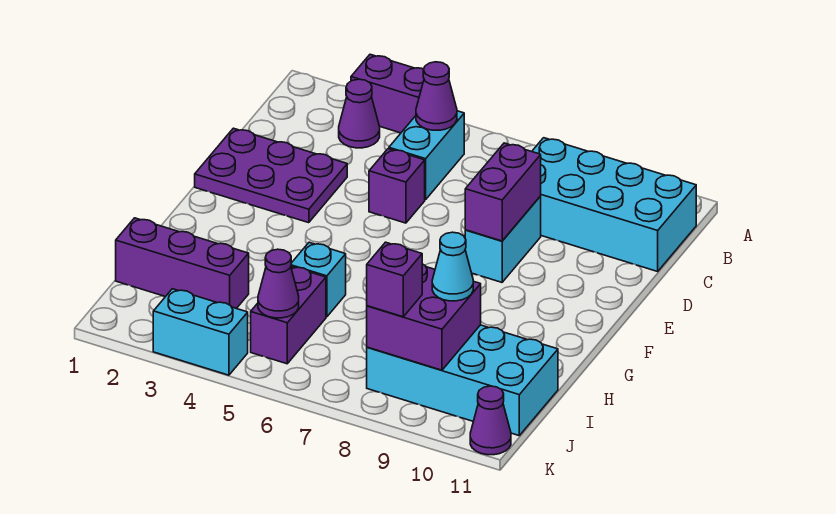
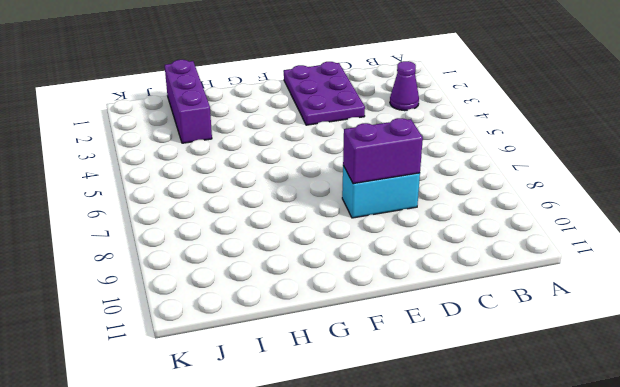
none -> purple 1x2 brick [351,54,424,133]
none -> cyan 1x2 brick [389,111,464,200]
none -> cyan 2x4 brick [532,138,696,271]

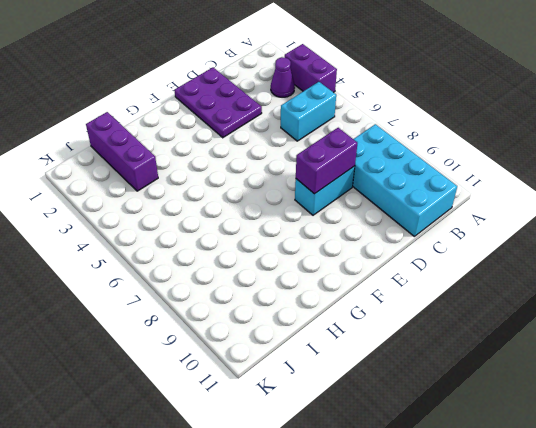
none -> purple 1x1 brick [369,149,425,223]
none -> cyan 1x1 brick [291,242,346,317]
none -> purple 1x2 brick [251,266,326,364]

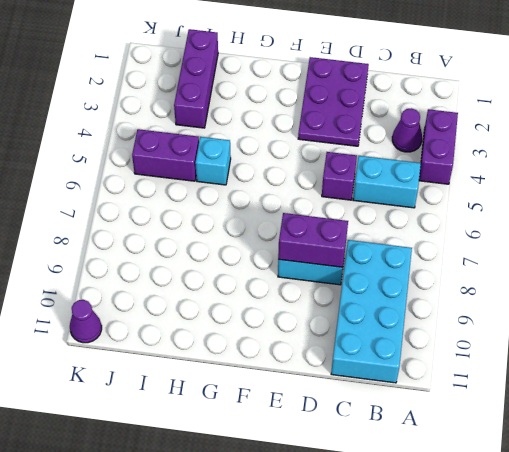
none -> cyan 2x4 brick [367,325,558,435]
none -> cyan 1x2 brick [153,289,248,375]
none -> purple 1x1 cone [416,62,457,130]

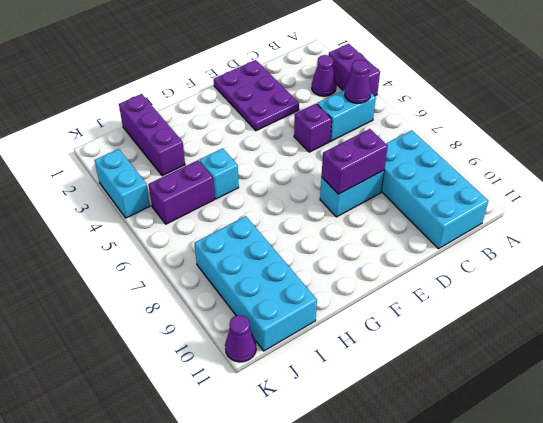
none -> purple 2x2 brick [367,264,481,370]
none -> purple 1x1 cone [258,249,299,318]
none -> cyan 1x1 cone [432,232,473,301]

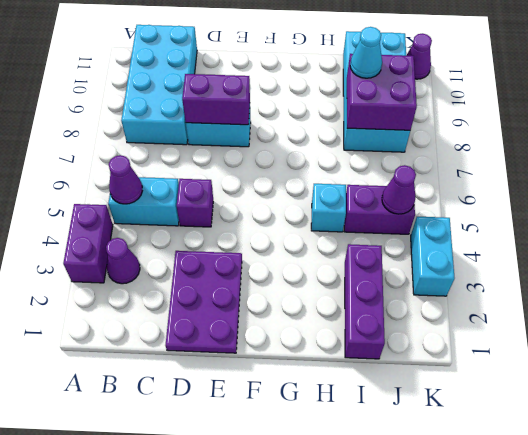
none -> purple 1x1 brick [367,242,422,317]

